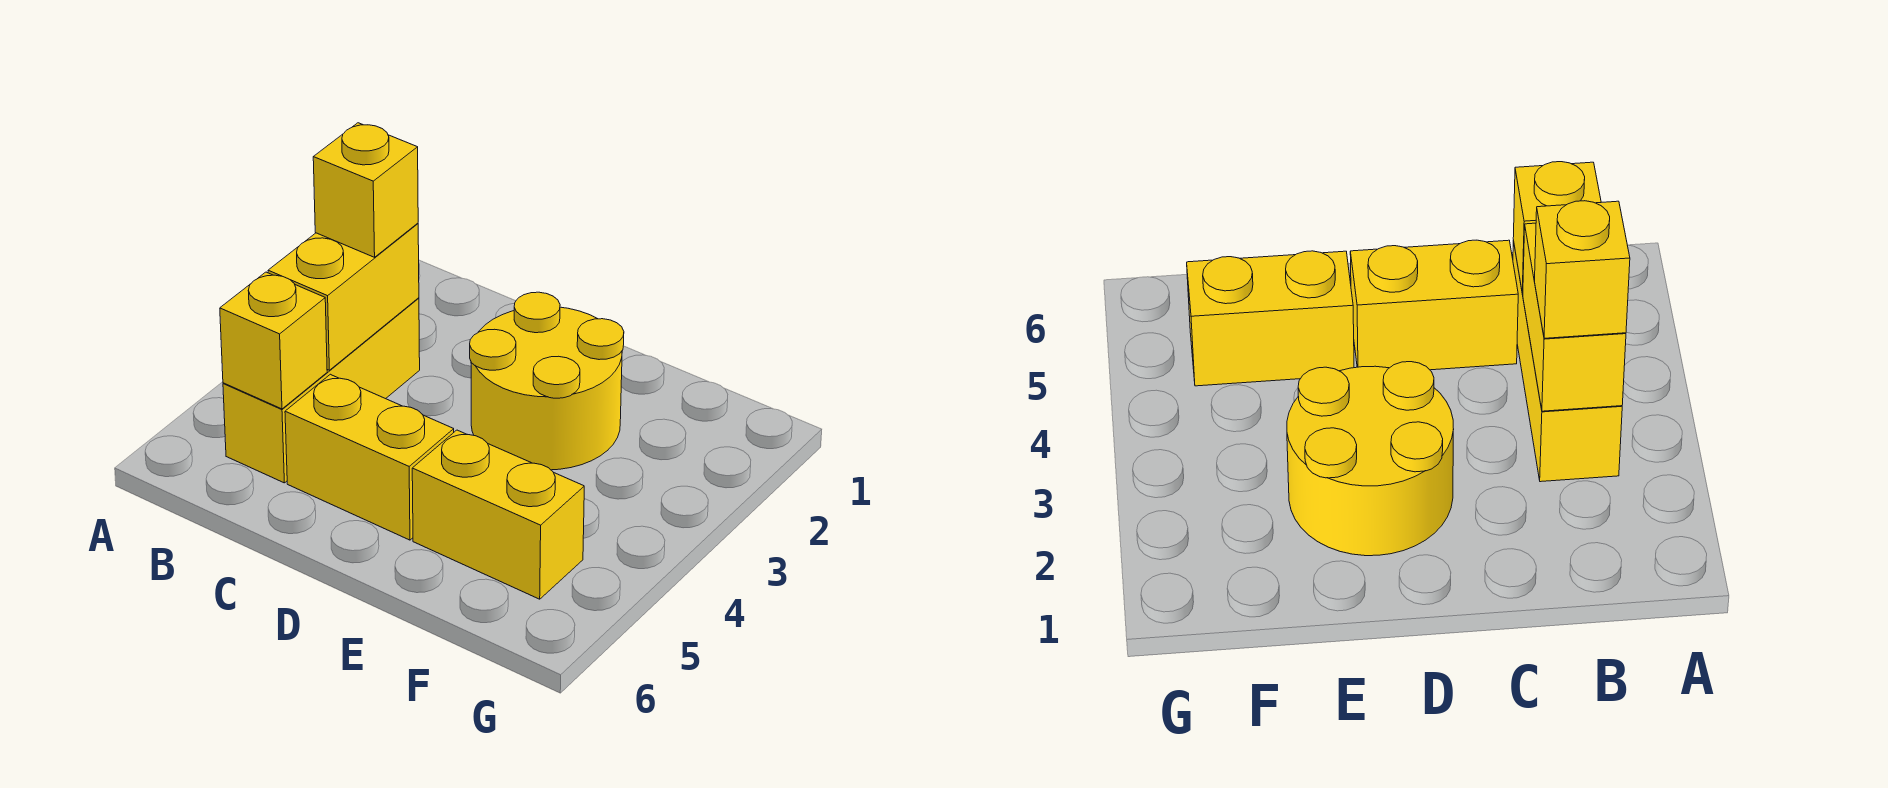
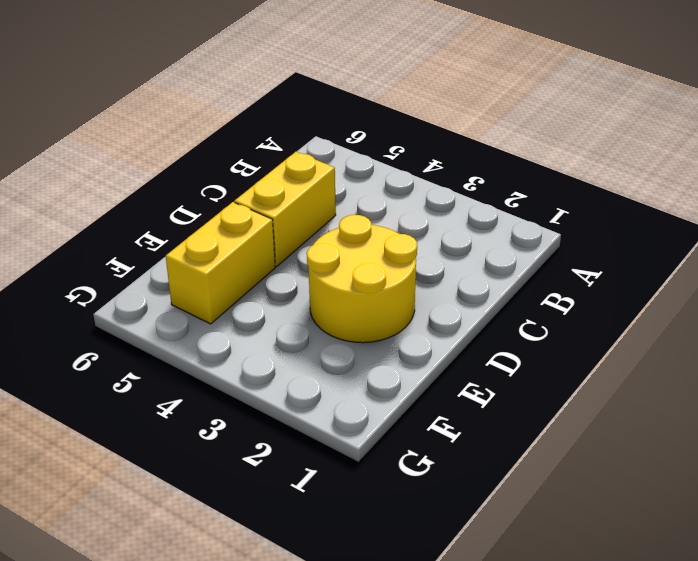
none -> yellow 1x3 brick [223,298,420,483]
none -> yellow 1x2 brick [268,223,419,370]

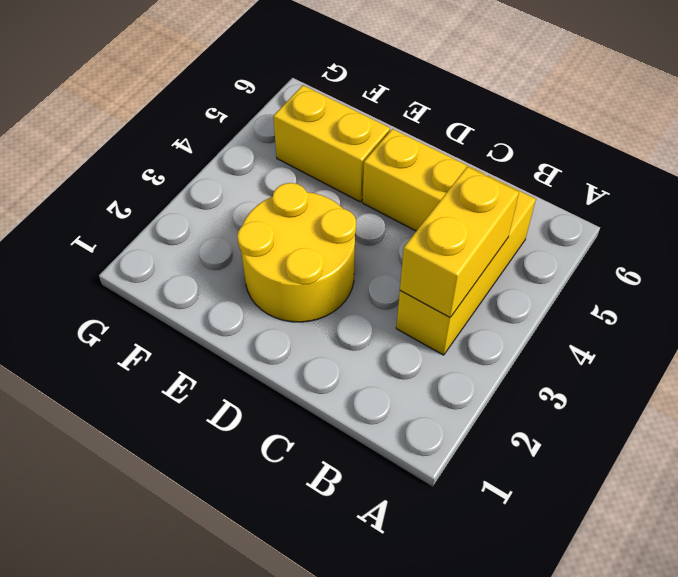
none -> yellow 1x1 brick [220,272,327,409]
none -> yellow 1x1 brick [313,123,418,257]

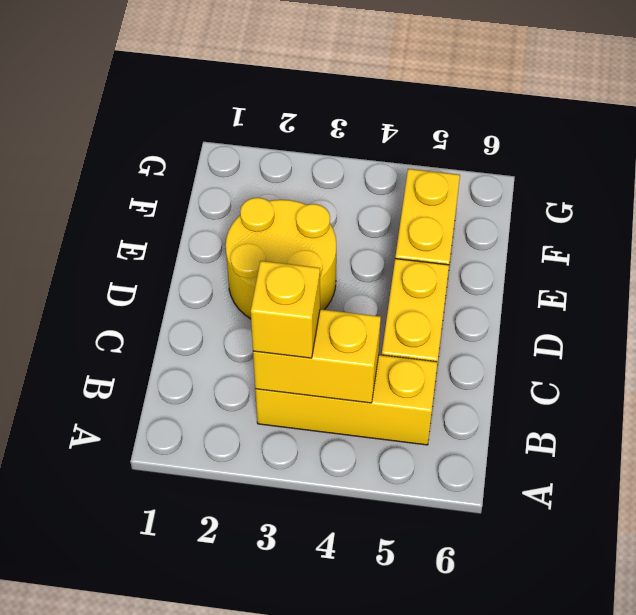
none -> yellow 1x1 brick [220,272,327,409]

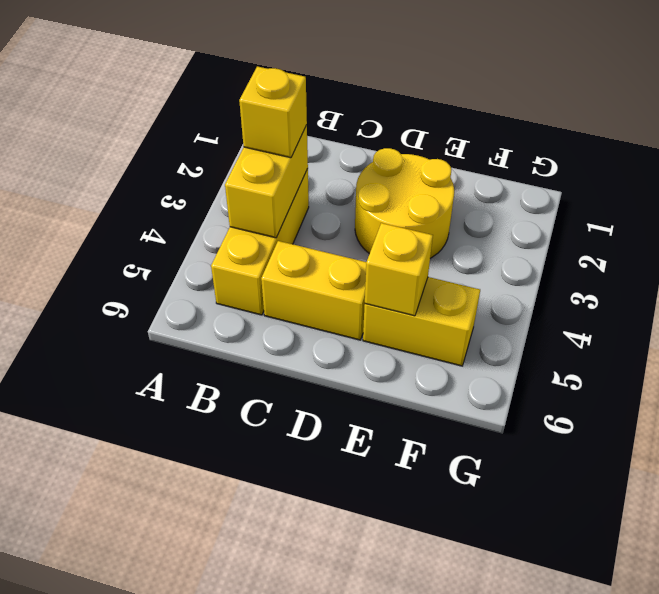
yellow 1x1 brick [365,223,433,316] -> yellow 1x1 brick moved to [220,272,327,409]

